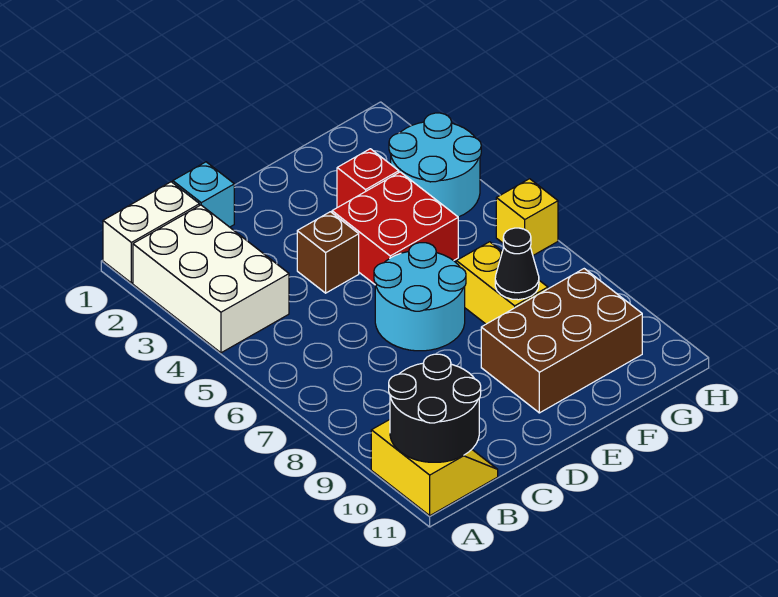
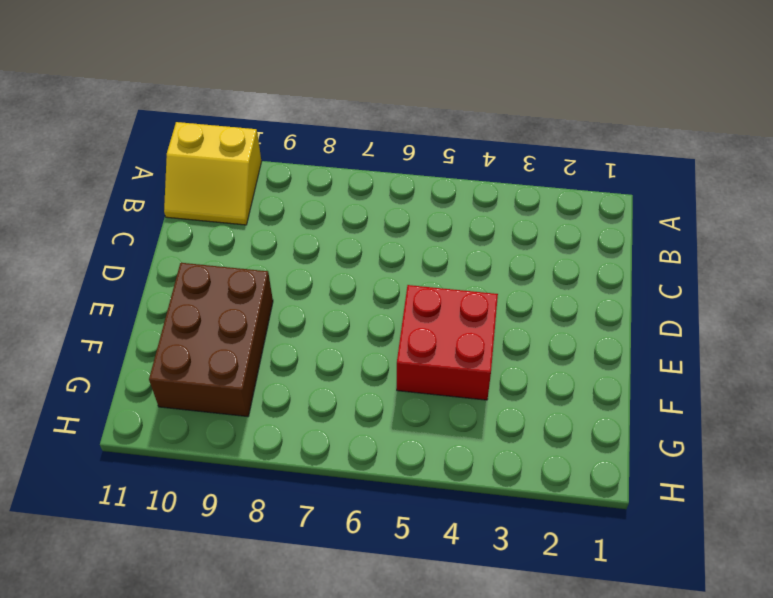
none -> white 1x2 brick [103,182,200,283]
none -> white 2x3 brick [133,205,289,353]
none -> cyan 1x1 brick [173,162,234,227]

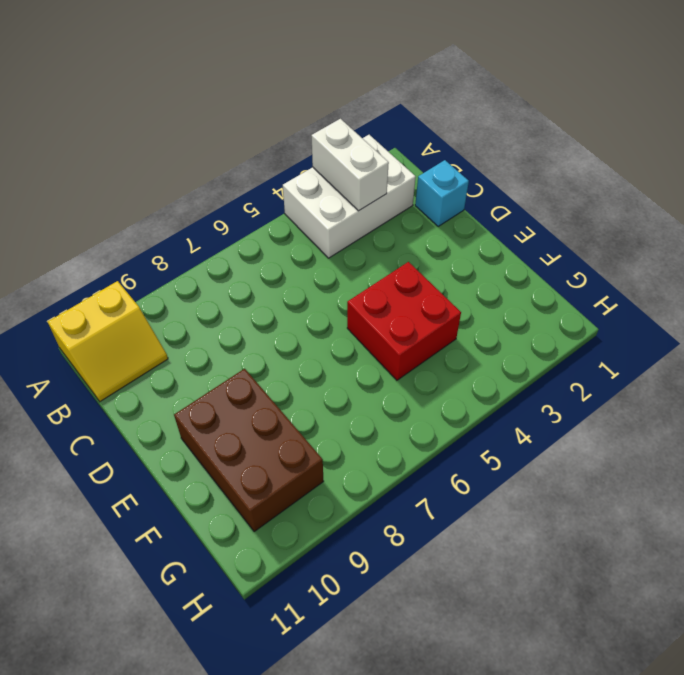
white 1x2 brick [311,119,389,211] -> white 1x2 brick moved to [103,182,200,283]
none -> brown 1x1 brick [297,212,359,293]
none -> cyan 2x2 round brick [374,243,466,351]
none -> red 1x1 brick [337,149,399,208]

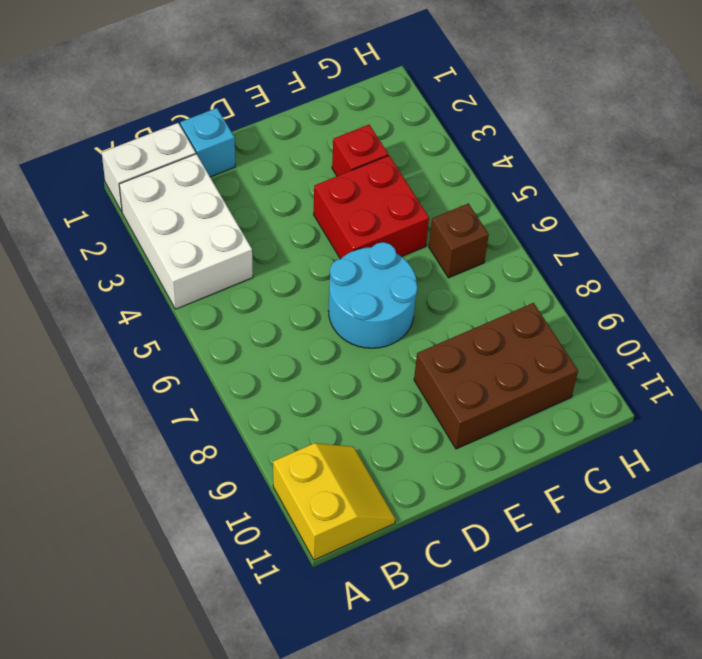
brown 1x1 brick [429,203,489,278] -> brown 1x1 brick moved to [297,212,359,293]
none -> yellow 1x2 brick [456,242,548,324]
none -> cyan 2x2 round brick [389,113,481,217]
none -> yellow 1x1 brick [496,179,558,255]

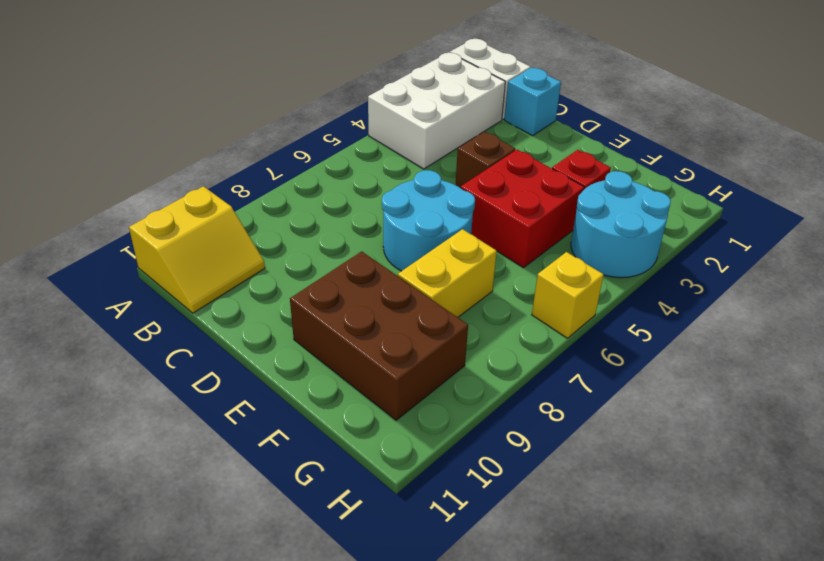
none -> black 2x2 round brick [389,354,481,462]
none -> black 1x1 cone [495,228,539,300]

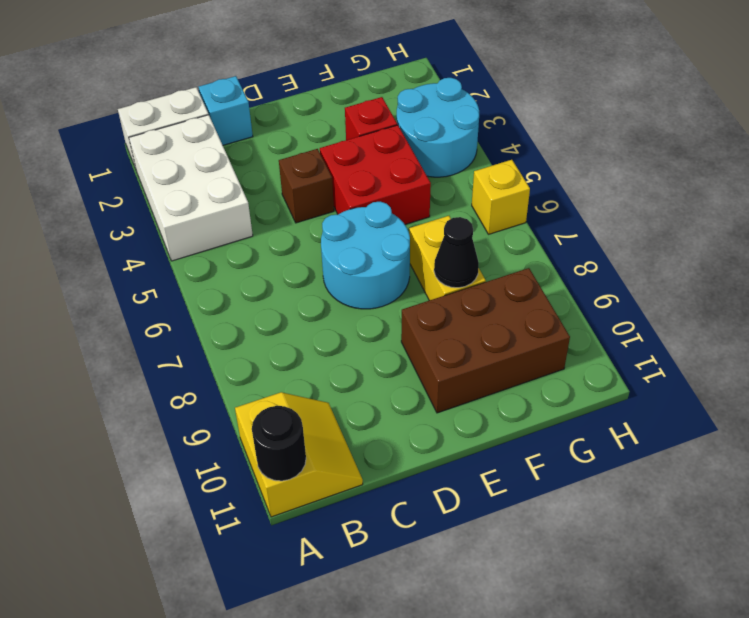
black 1x1 round brick [252,406,306,481] -> black 2x2 round brick [389,354,481,462]

